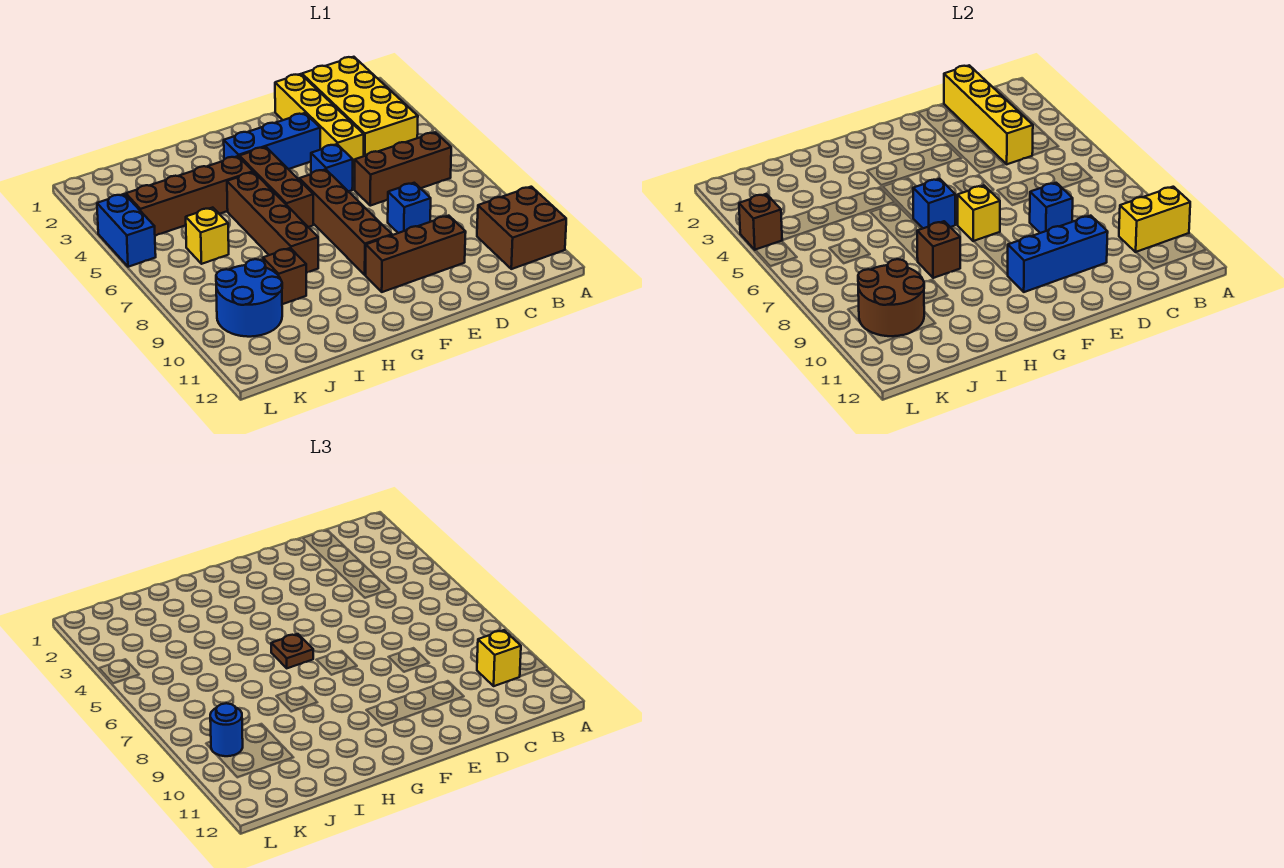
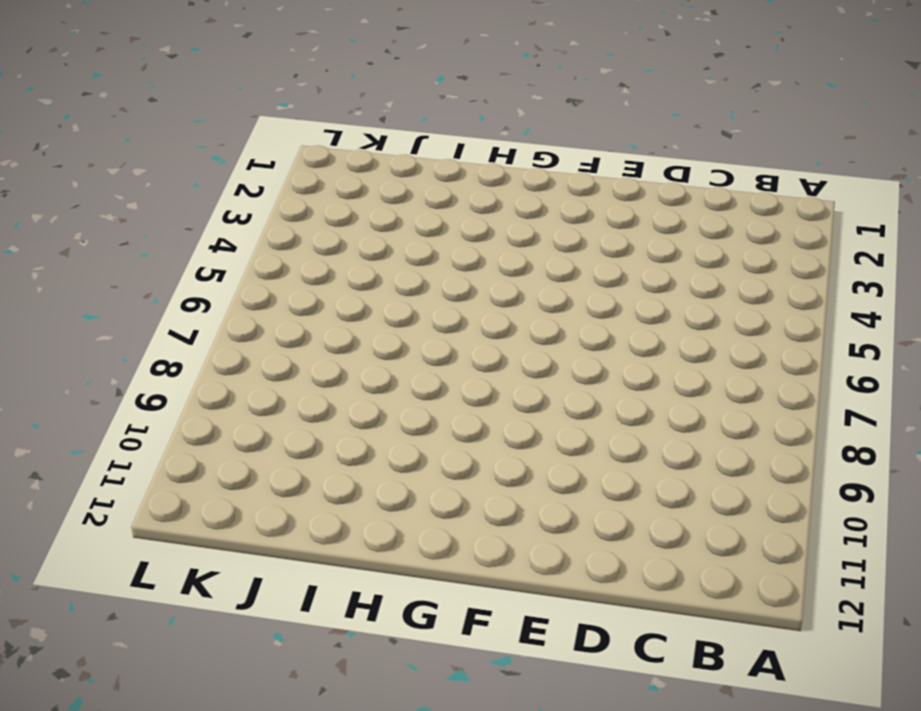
none -> brown 2x2 brick [477,187,566,269]
none -> yellow 2x4 brick [302,57,418,156]
none -> brown 1x3 brick [355,132,451,206]

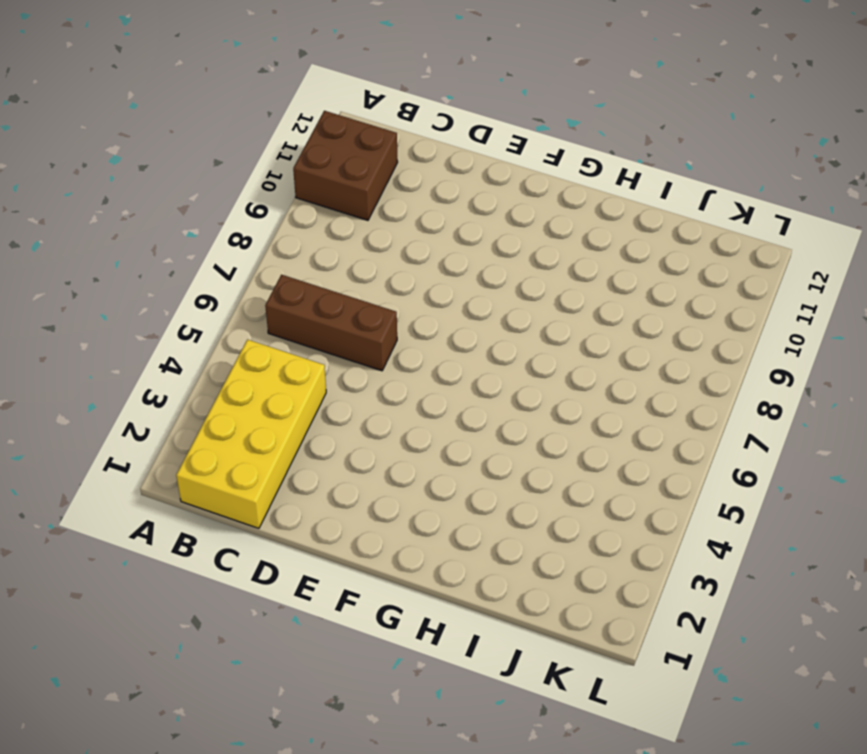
none -> yellow 1x4 brick [275,74,364,168]
none -> blue 1x1 brick [388,183,431,233]
none -> brown 1x3 brick [366,216,466,292]

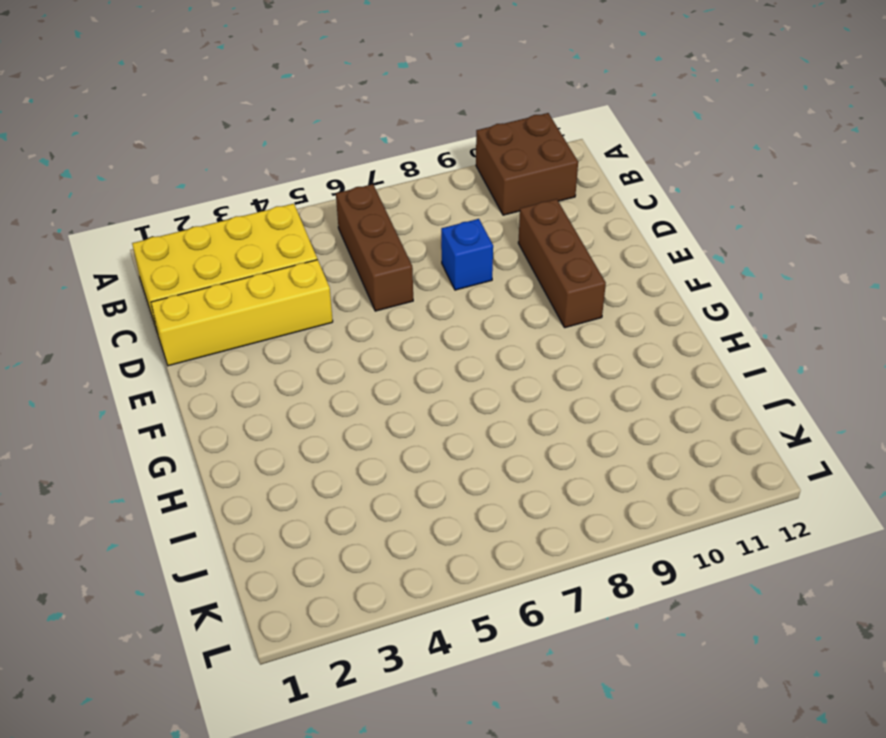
none -> blue 1x3 brick [224,113,320,169]
none -> blue 1x1 brick [311,144,353,191]
none -> brown 1x4 brick [299,169,392,275]

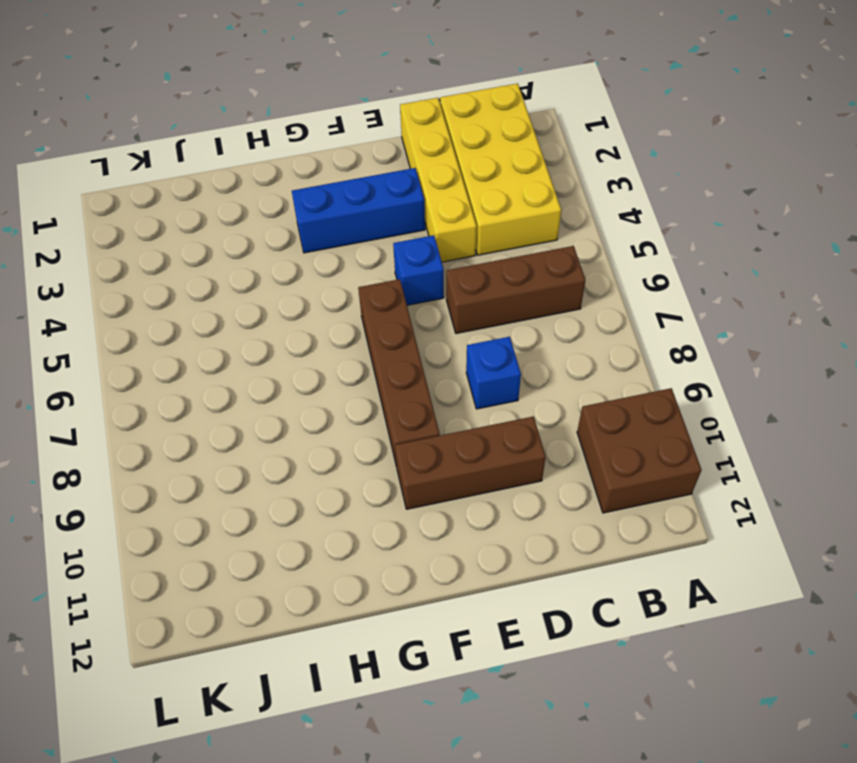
none -> brown 1x3 brick [239,147,313,227]
none -> brown 1x4 brick [126,156,253,236]
none -> brown 1x4 brick [227,172,318,273]

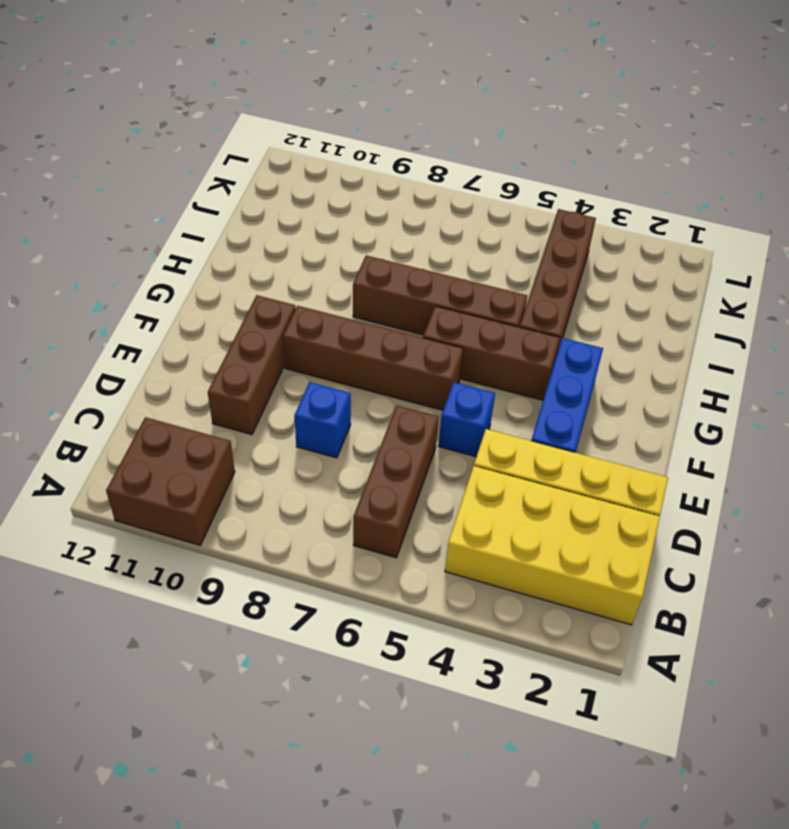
none -> brown 1x1 brick [263,248,306,304]
none -> yellow 1x1 brick [186,208,229,264]
none -> blue 2x2 round brick [216,259,282,337]

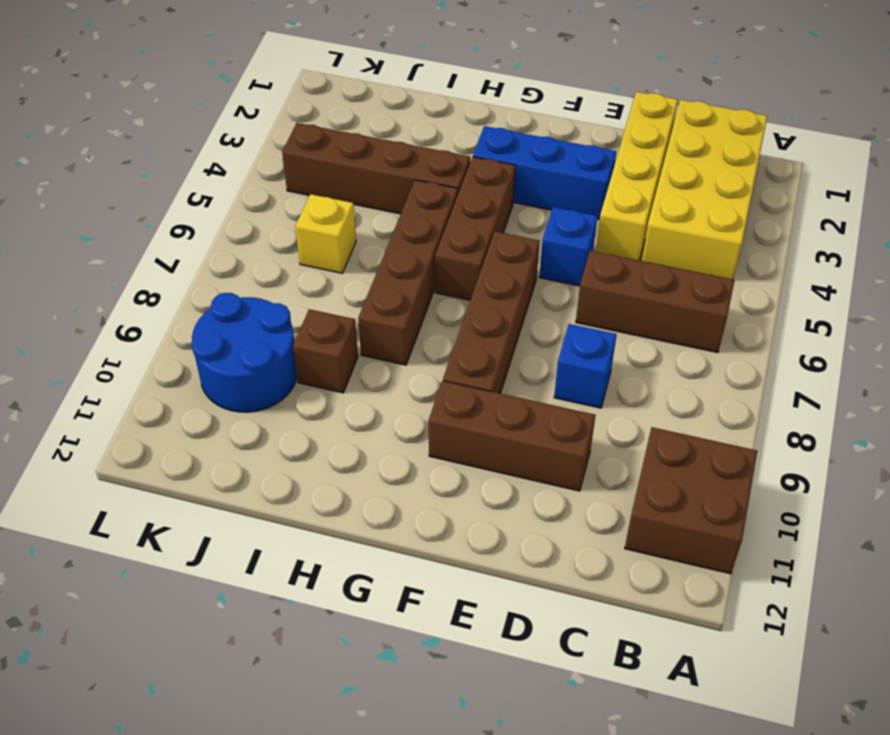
none -> blue 1x2 brick [97,194,156,267]
none -> yellow 1x2 brick [1119,187,1190,252]
none -> yellow 1x4 brick [944,65,1033,164]

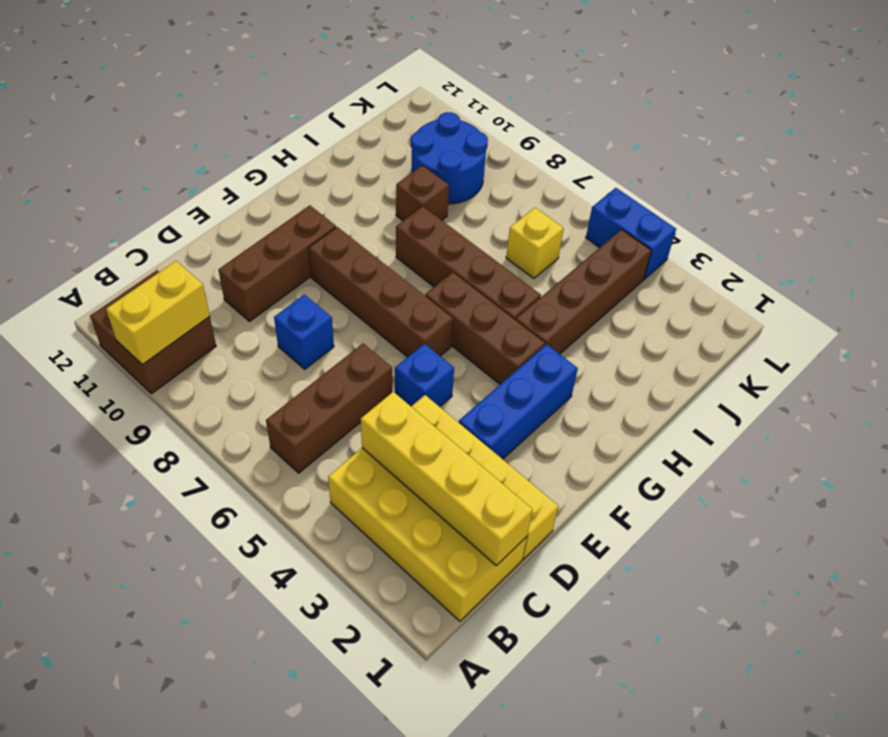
none -> blue 1x1 brick [1030,183,1073,233]
none -> blue 1x3 brick [1007,216,1108,292]
none -> yellow 1x1 brick [958,185,1000,241]

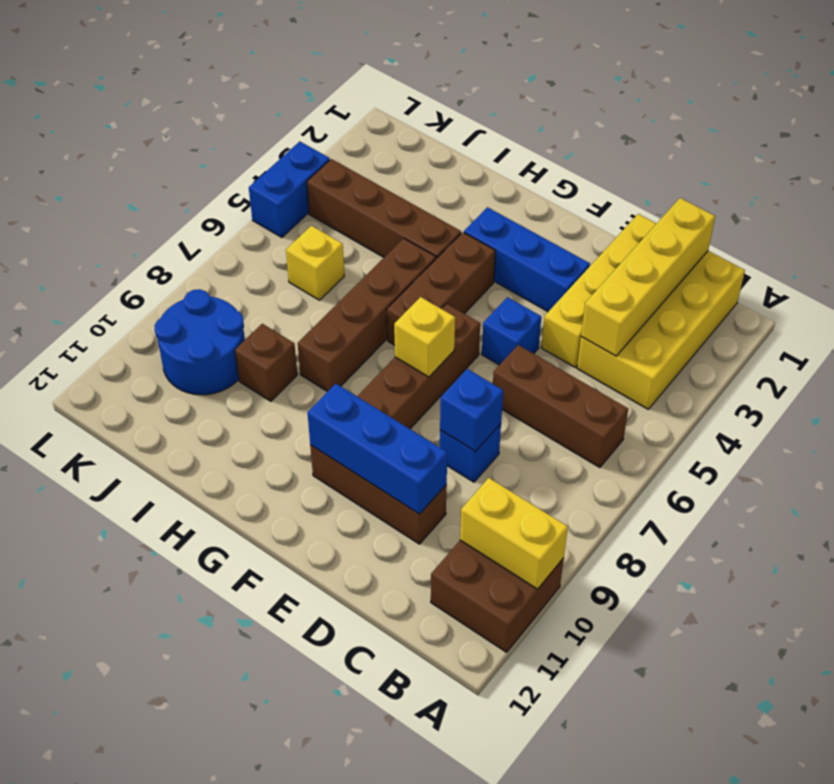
none -> blue 1x1 brick [913,179,955,228]
none -> brown 1x1 brick [917,221,960,278]
none -> brown 2x2 round brick [858,259,924,336]

